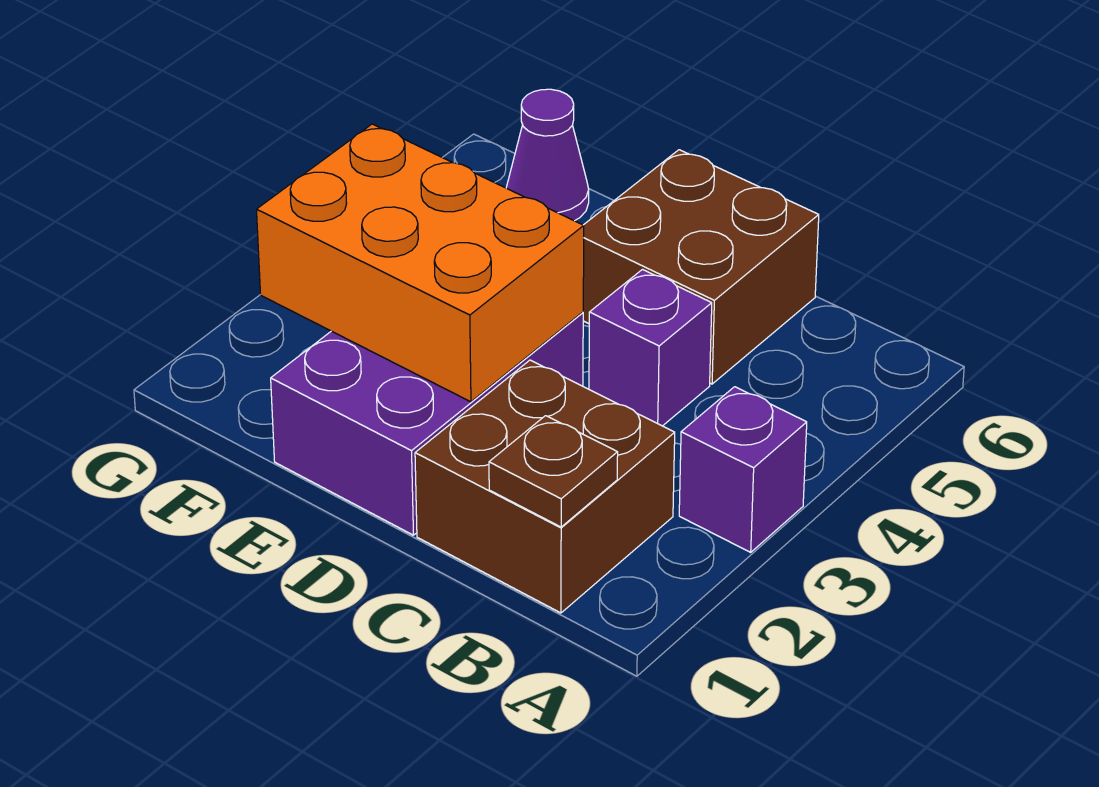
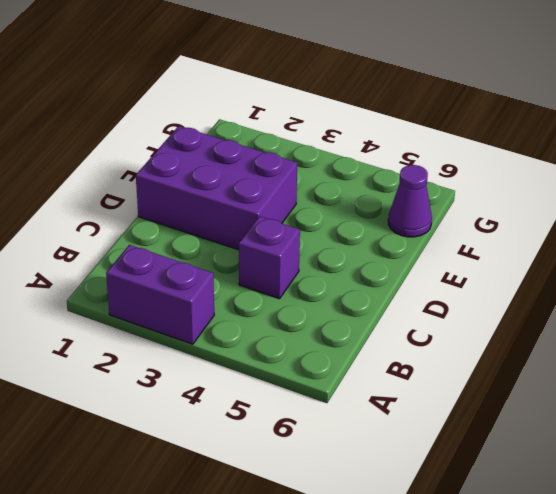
purple 1x2 brick [106,245,214,344] -> purple 1x1 brick [679,387,807,552]
none -> brown 2x2 brick [415,360,675,613]
none -> brown 2x2 brick [583,150,819,384]

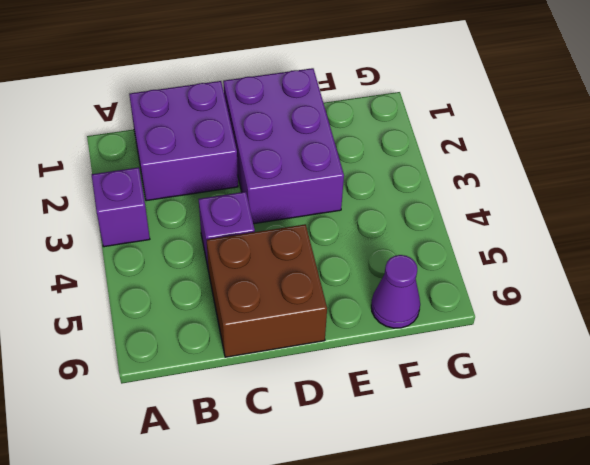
purple 2x2 brick [129,81,238,201] -> brown 2x2 brick [415,360,675,613]
none -> brown 1x1 plate [489,416,618,527]
none -> orange 2x3 brick [257,124,584,402]

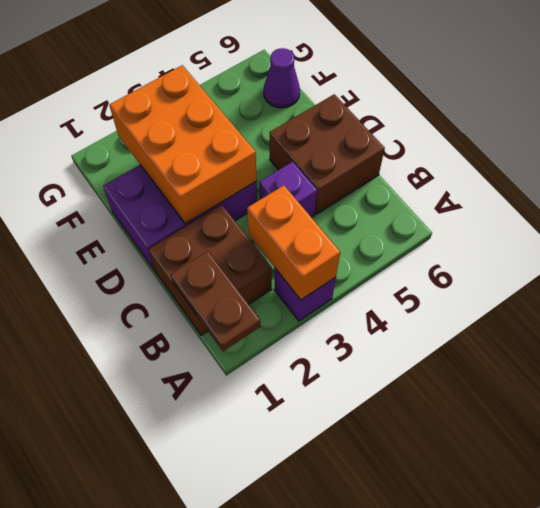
brown 1x2 plate [171,251,261,351] -> brown 1x1 plate [489,416,618,527]
orange 1x2 brick [247,185,340,300] -> none

